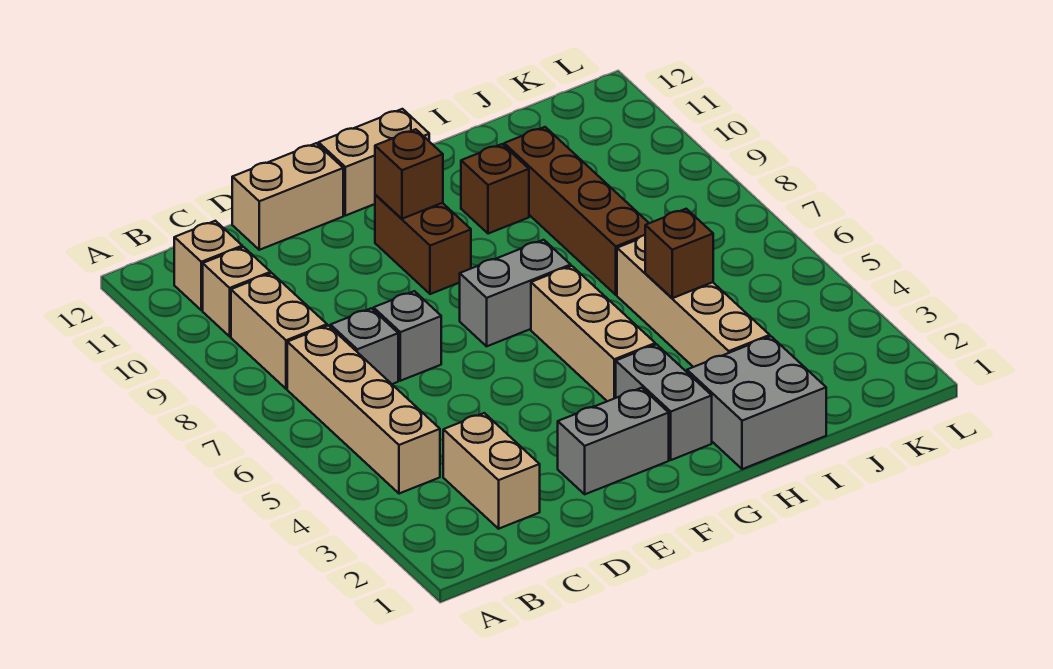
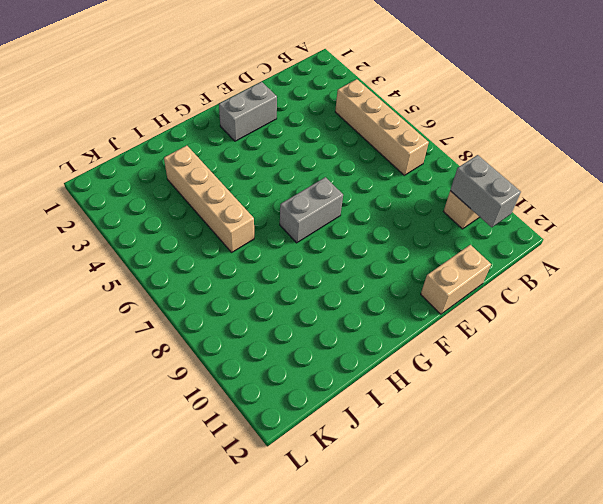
grey 1x2 brick [450,155,521,227] -> grey 1x2 brick moved to [616,344,712,460]
none -> tan 1x2 brick [231,273,327,389]
none -> tan 1x1 brick [174,221,242,310]
none -> tan 1x2 brick [443,413,540,529]

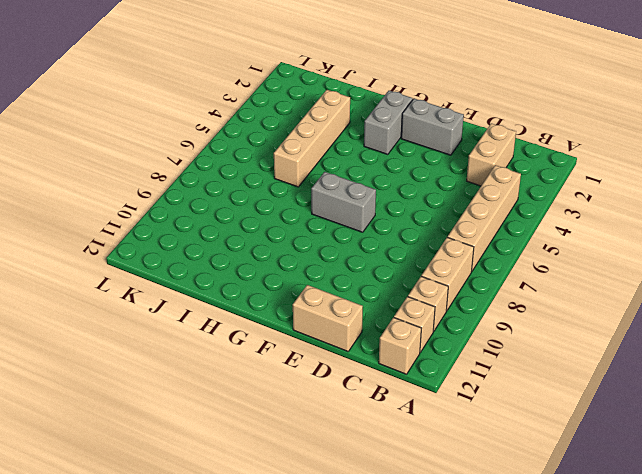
tan 1x1 brick [379,318,421,374] -> none
none -> grey 1x1 brick [330,308,398,384]
none -> grey 1x1 brick [374,291,441,381]
none -> brown 1x2 brick [375,195,471,294]

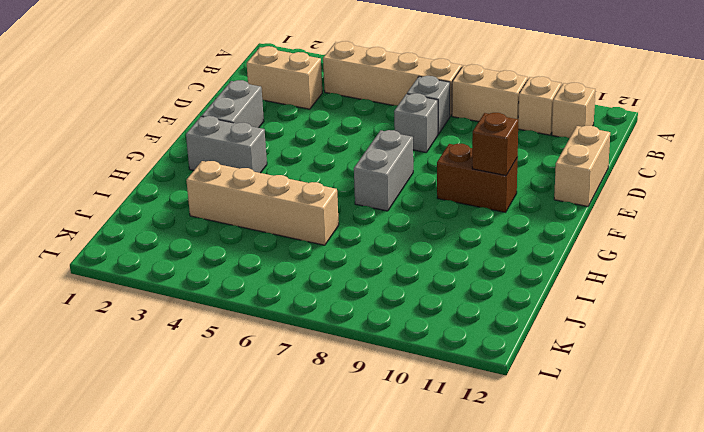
none -> tan 1x2 brick [319,109,429,216]
none -> tan 1x3 brick [531,266,655,401]
none -> grey 2x2 brick [687,336,826,469]

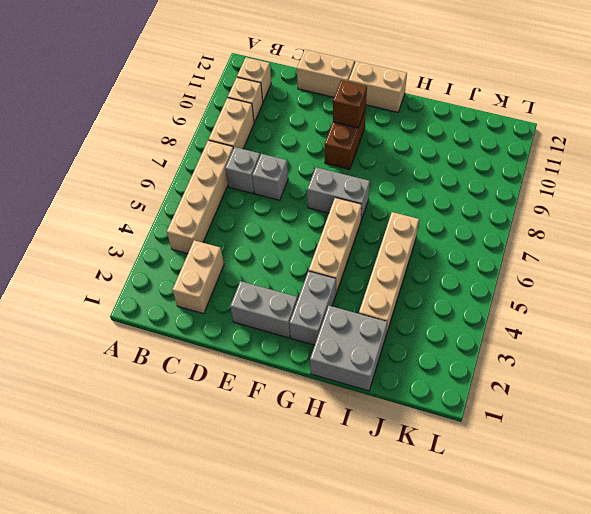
none -> brown 1x1 brick [461,144,529,234]
none -> brown 1x4 brick [504,127,649,295]
none -> brown 1x1 brick [645,209,713,298]

